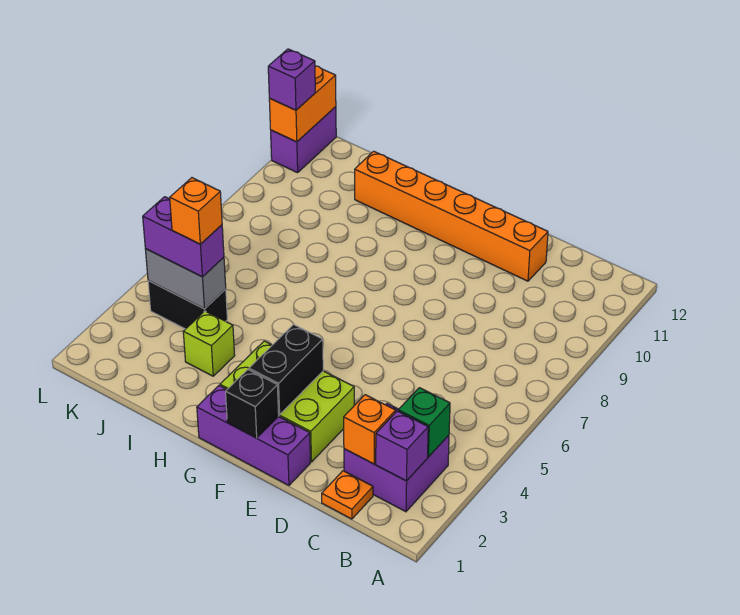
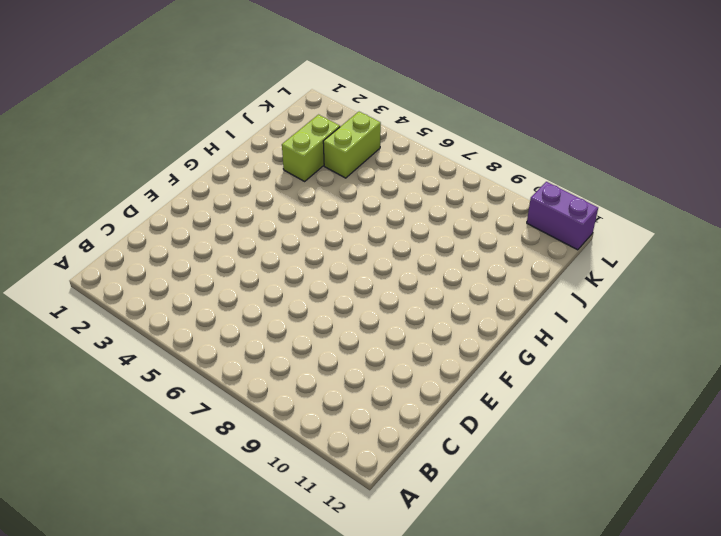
lime 1x2 brick [282,115,340,181] -> lime 1x1 brick [183,311,235,376]
lime 1x2 brick [323,112,381,178] -> black 1x2 brick [148,281,227,329]
none -> purple 2x2 brick [344,404,449,512]
none -> orange 1x1 plate [322,471,373,519]
none -> orange 1x6 brick [355,151,548,281]

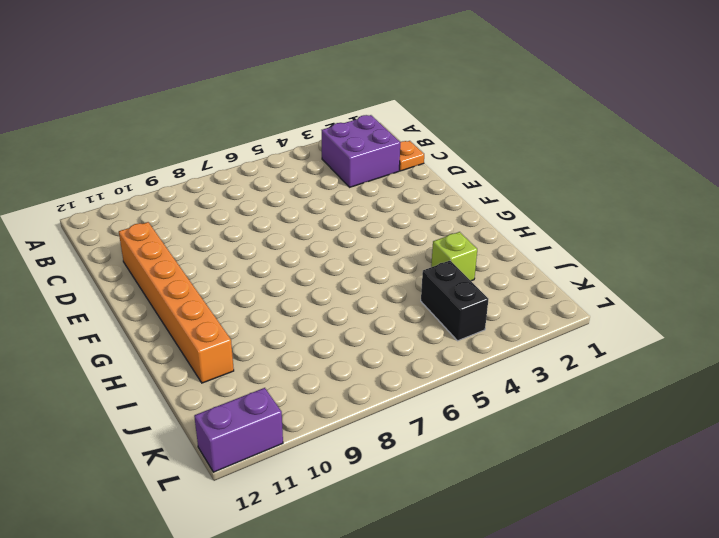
none -> purple 1x3 brick [197,386,310,485]
none -> lime 2x3 brick [220,341,354,462]
none -> purple 1x1 brick [376,411,428,481]

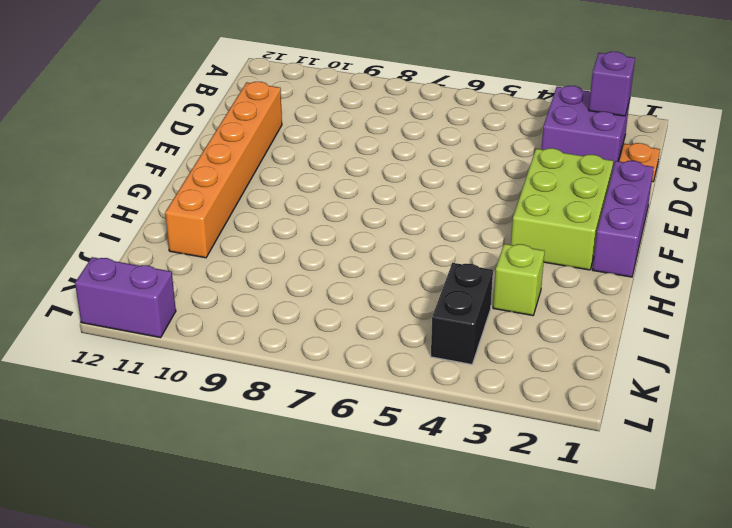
none -> green 1x1 brick [398,388,450,457]
none -> orange 1x1 brick [344,395,396,464]
none -> black 1x1 brick [226,370,279,438]

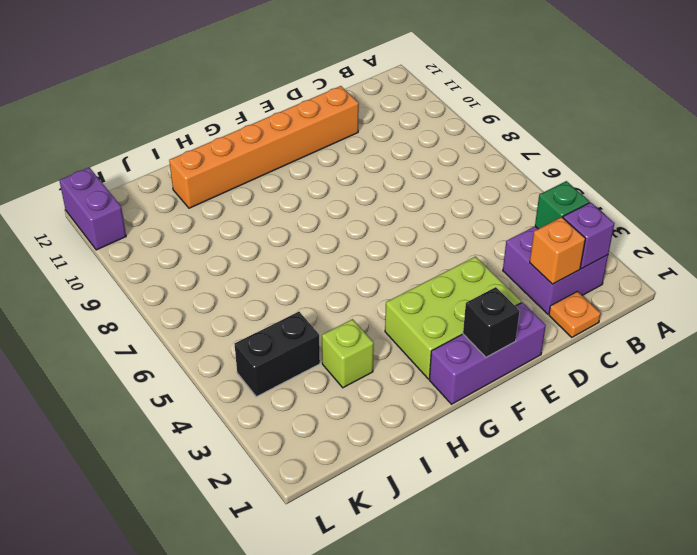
none -> black 1x2 brick [249,324,323,415]
none -> grey 1x2 brick [145,249,226,309]
none -> orange 1x2 brick [269,66,336,142]

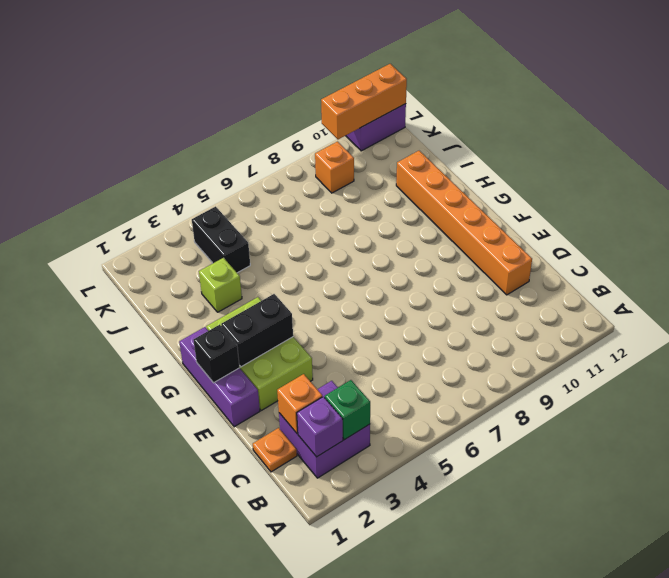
orange 1x1 brick [315,142,354,193] -> orange 1x1 brick moved to [170,178,222,244]
orange 1x3 brick [321,64,407,139] -> orange 1x2 brick [269,66,336,142]
none -> grey 1x2 brick [145,249,226,309]
none -> purple 1x2 brick [143,197,224,277]
none -> purple 1x1 brick [268,49,315,110]

